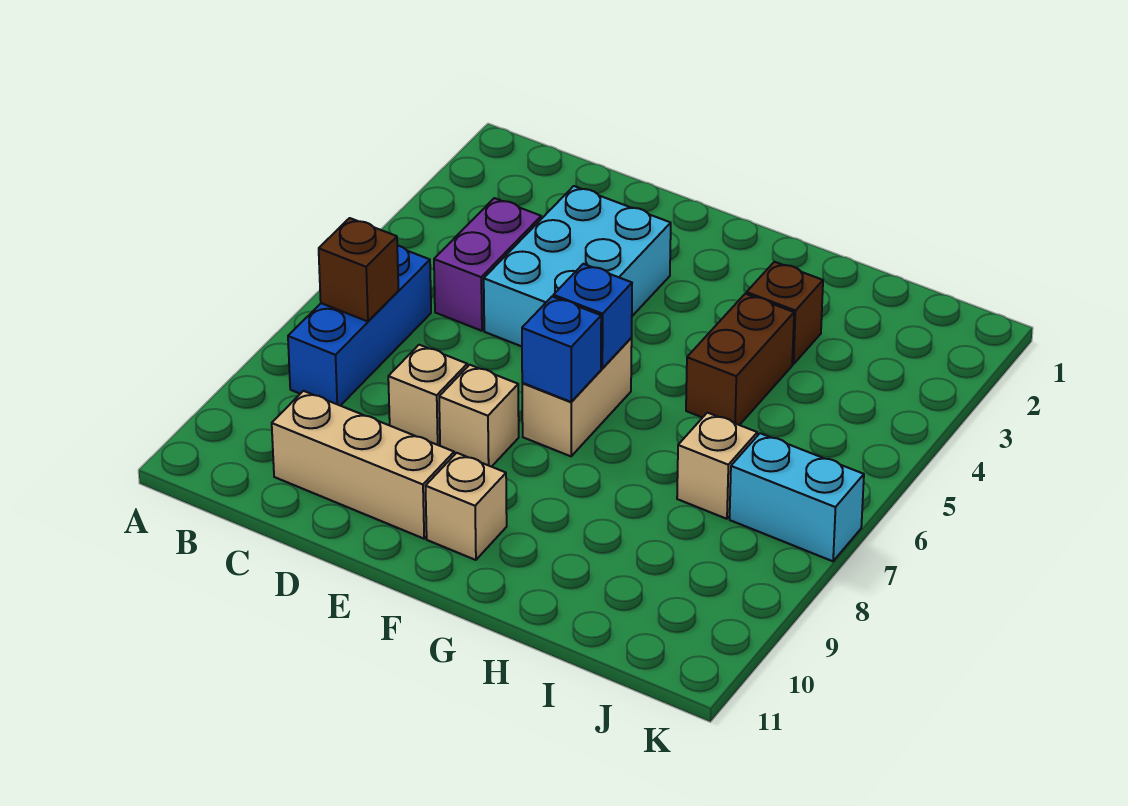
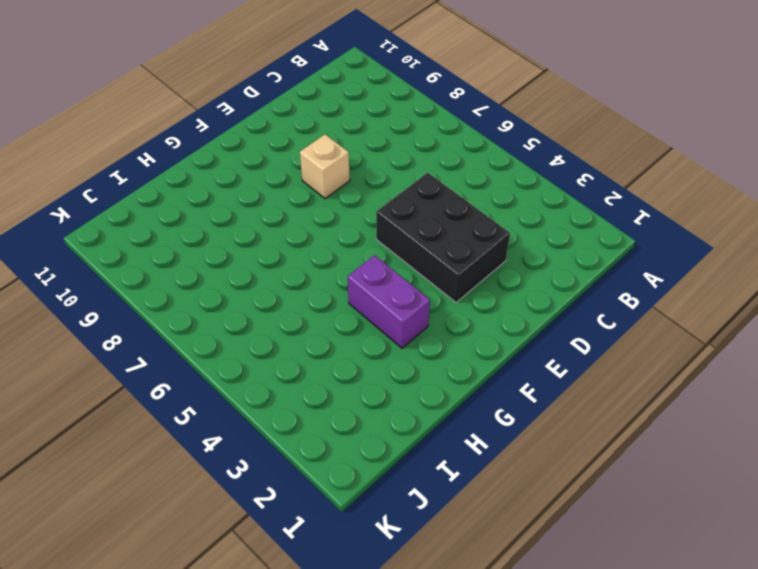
black 2x3 brick [376,173,510,303] -> cyan 2x3 brick [484,186,671,346]
purple 1x2 brick [348,255,430,348] -> purple 1x2 brick moved to [434,198,541,331]
none -> blue 1x3 brick [288,245,431,406]
none -> tan 1x3 brick [272,391,454,539]
none -> tan 1x1 brick [388,345,467,446]

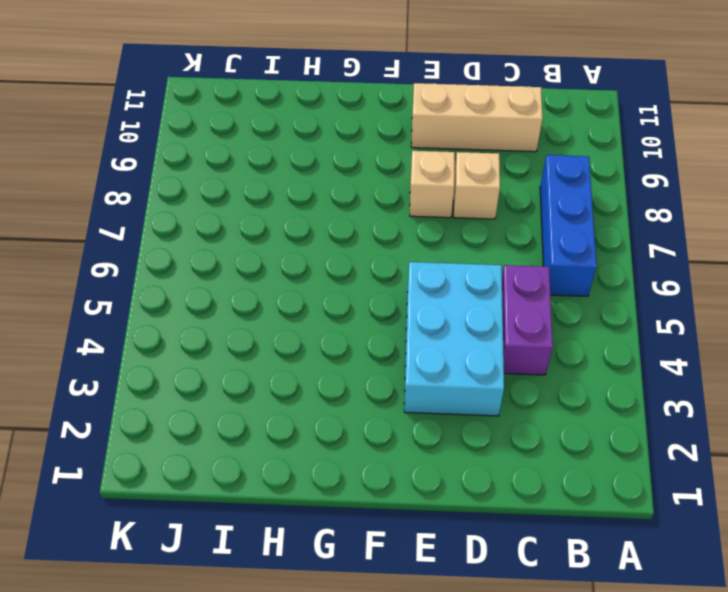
none -> tan 1x2 brick [522,338,632,456]
none -> tan 1x1 brick [426,453,507,560]
none -> brown 1x1 brick [747,262,823,364]

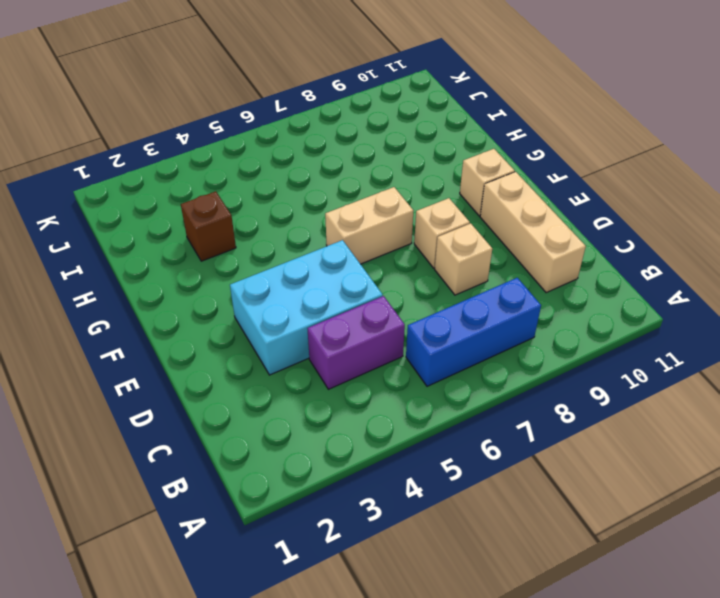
none -> brown 1x2 brick [686,294,794,425]
none -> tan 1x1 brick [677,413,757,519]
none -> cyan 1x2 brick [730,433,864,561]

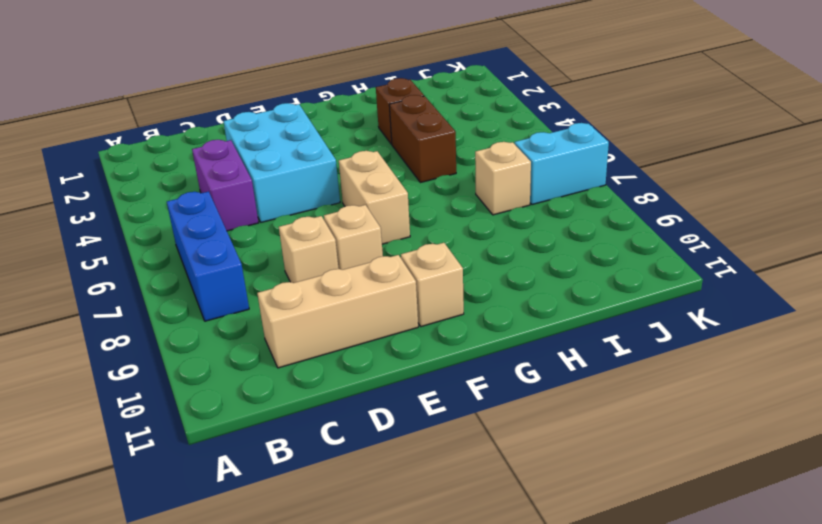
none -> brown 1x1 brick [319,218,398,321]
none -> blue 1x1 brick [553,264,632,368]
none -> blue 1x1 brick [522,297,601,402]

